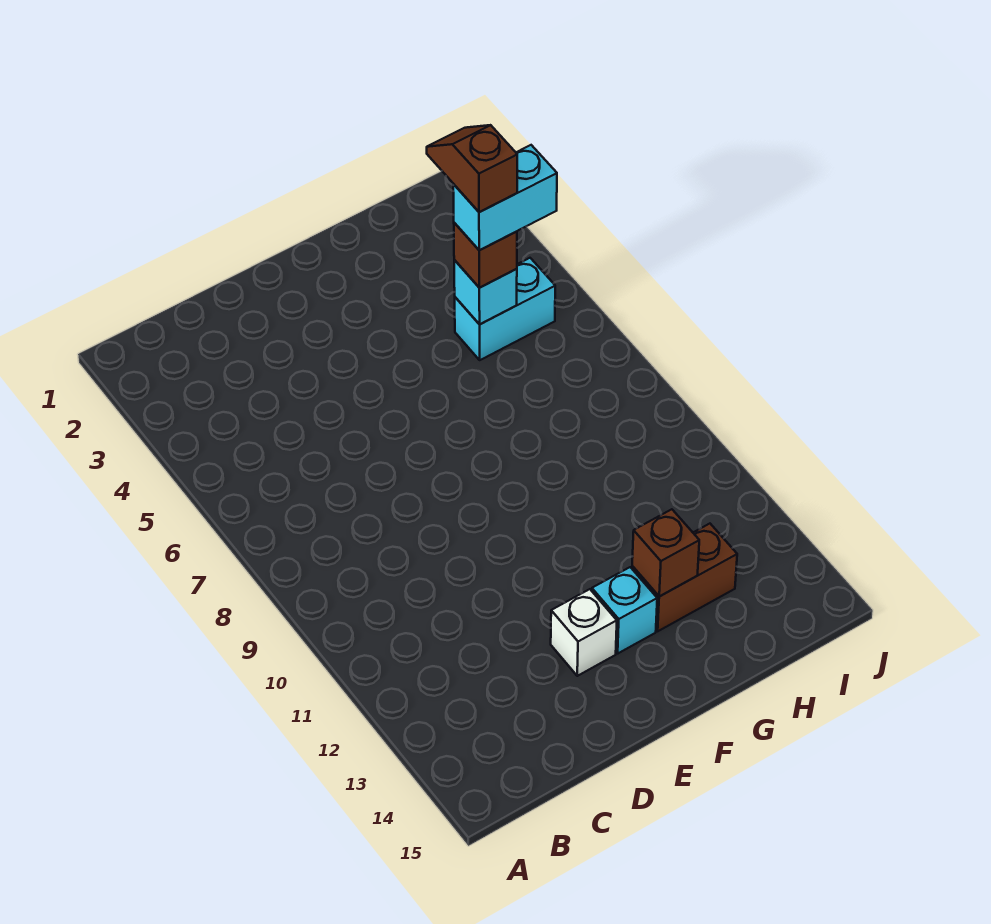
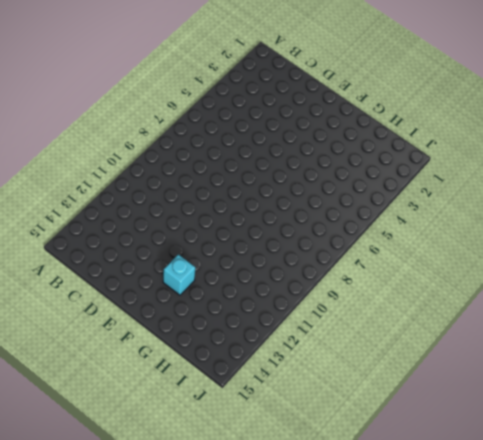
none -> white 1x1 brick [551,589,617,676]
none -> brown 1x2 brick [632,524,737,631]

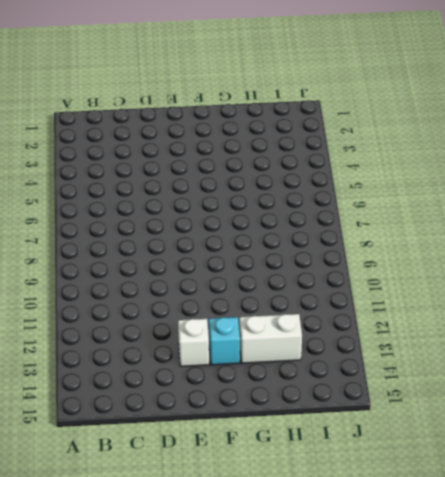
white 1x2 brick [239,314,302,363] -> brown 1x2 brick [632,524,737,631]
none -> cyan 1x2 brick [455,258,555,360]
none -> brown 1x1 brick [632,509,699,596]

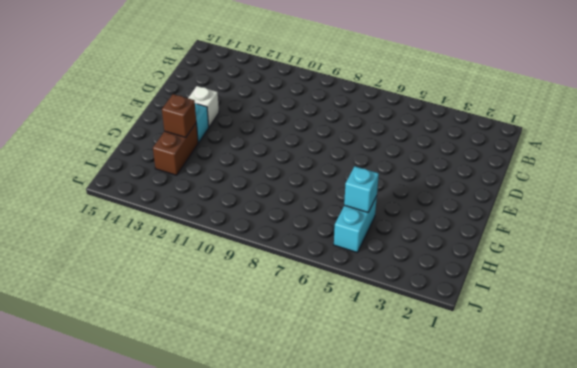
none -> brown 1x1 brick [454,223,517,288]
none -> cyan 1x2 brick [453,145,557,250]

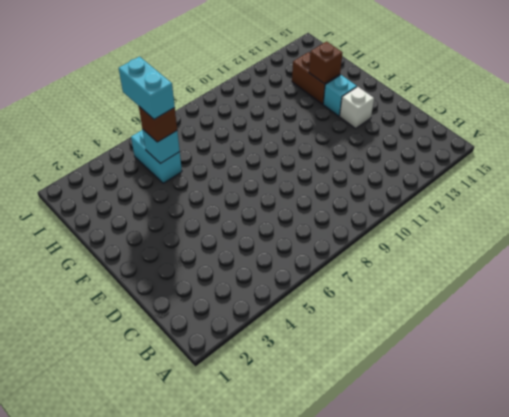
none -> brown 1x2 slope [427,125,517,212]

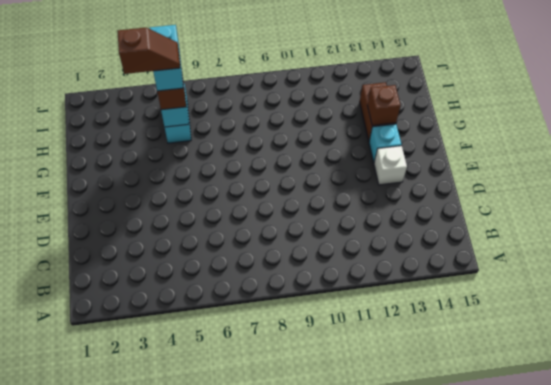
brown 1x2 slope [118,28,180,74] -> brown 1x2 slope turned to [427,125,517,212]

